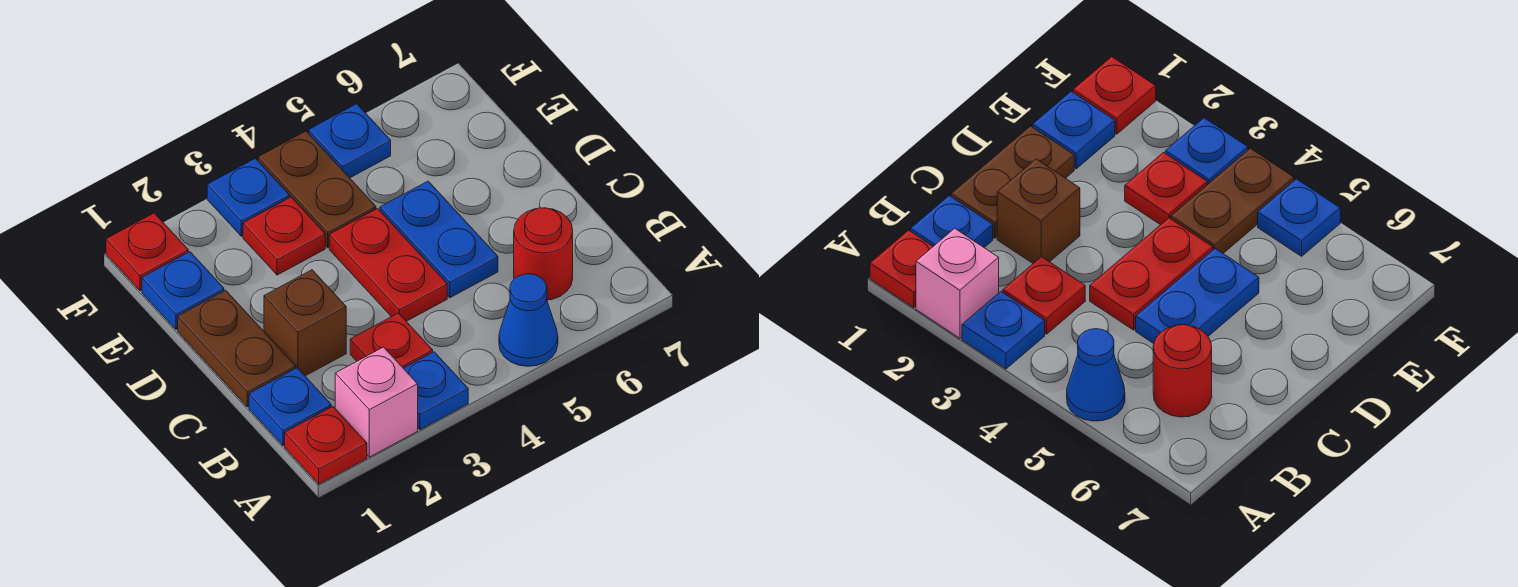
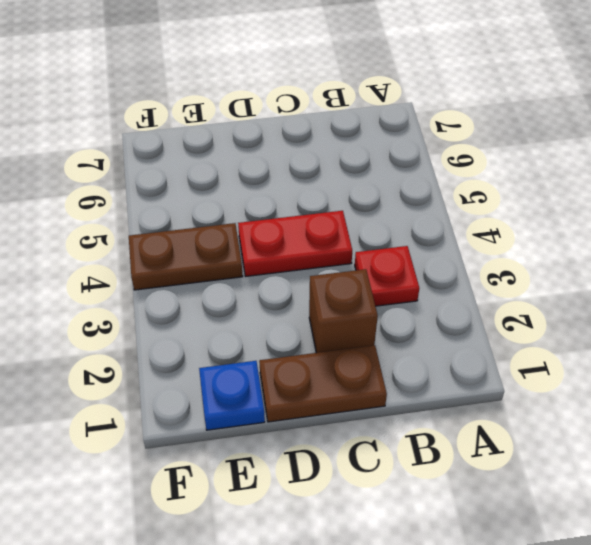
none -> red 1x1 plate [285,407,367,484]
none -> pink 1x1 brick [335,347,418,457]
none -> blue 1x1 plate [403,352,468,430]

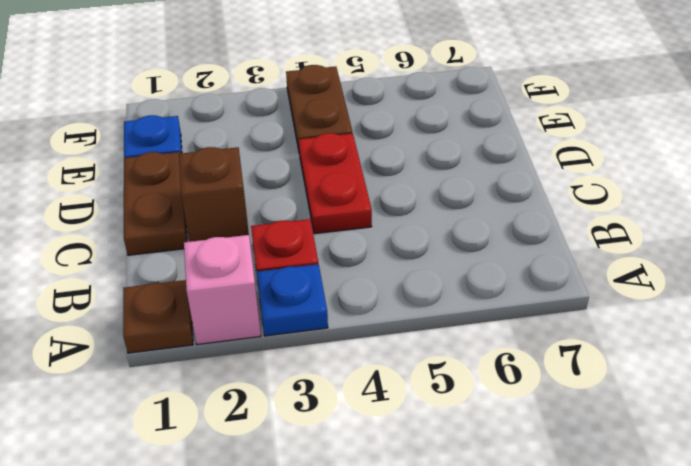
brown 1x1 plate [123,280,193,353] -> red 1x1 plate [285,407,367,484]
none -> blue 1x1 cone [499,274,558,366]
none -> blue 1x1 plate [249,368,331,446]
none -> red 1x1 round brick [514,208,573,300]

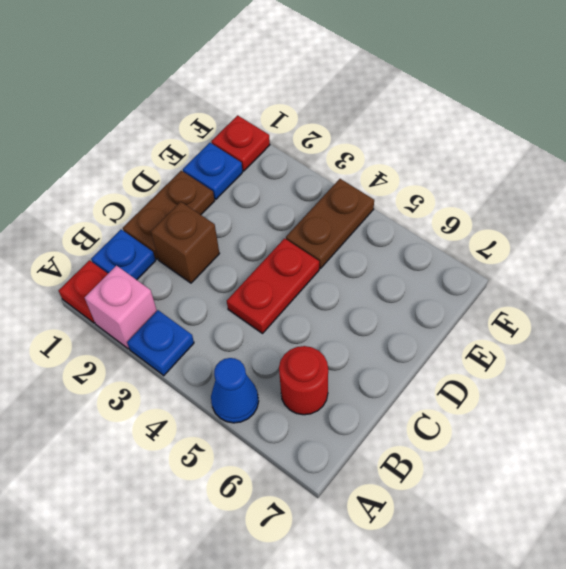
none -> red 1x1 plate [350,313,433,368]
none -> blue 1x2 plate [380,181,498,298]
none -> red 1x1 plate [243,197,325,275]

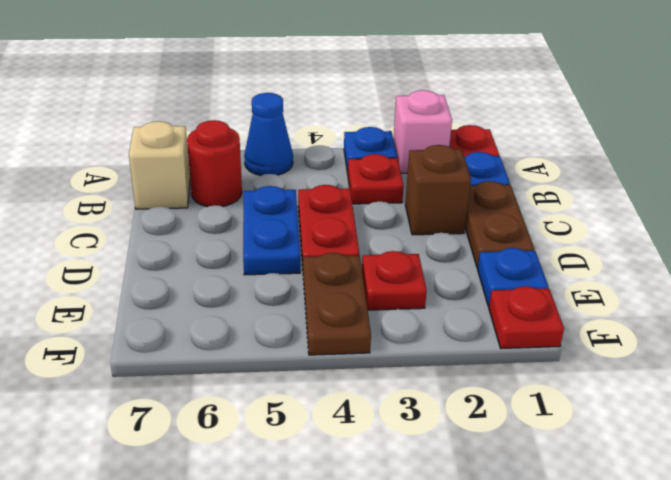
tan 1x1 brick [129,121,190,209] -> none
none -> blue 1x1 plate [207,158,290,236]
none -> blue 1x1 plate [309,104,391,178]

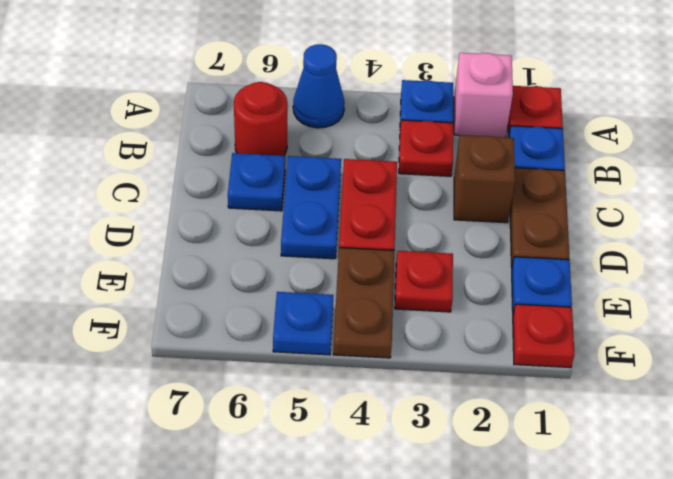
blue 1x1 plate [228,153,285,211] -> blue 1x1 plate moved to [207,158,290,236]

